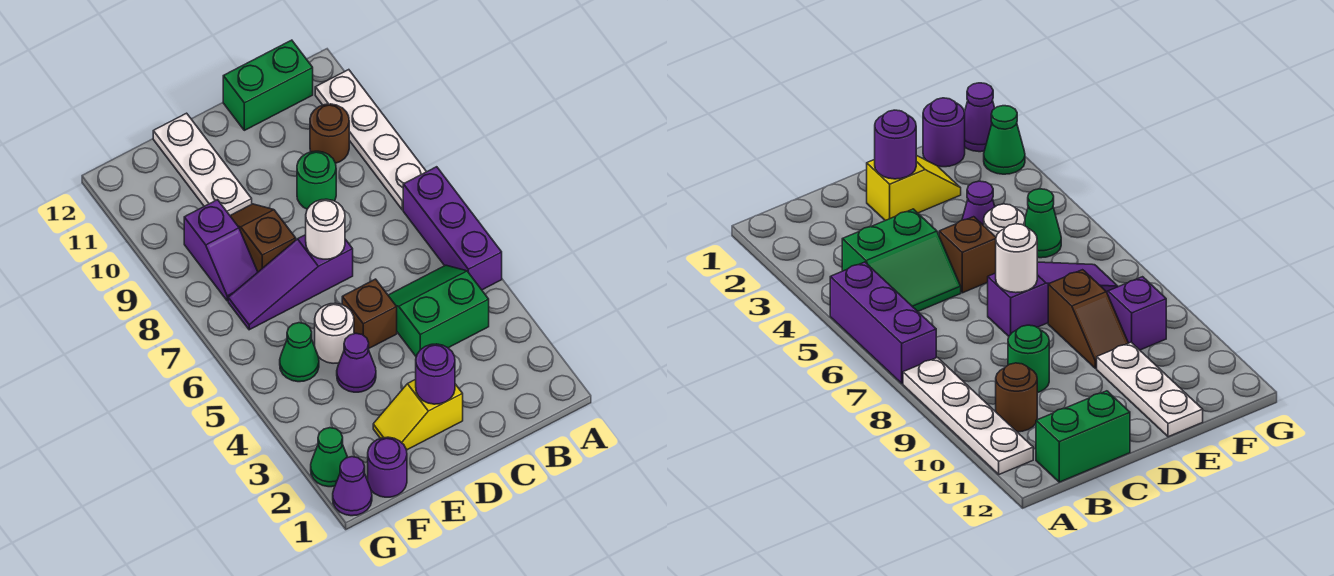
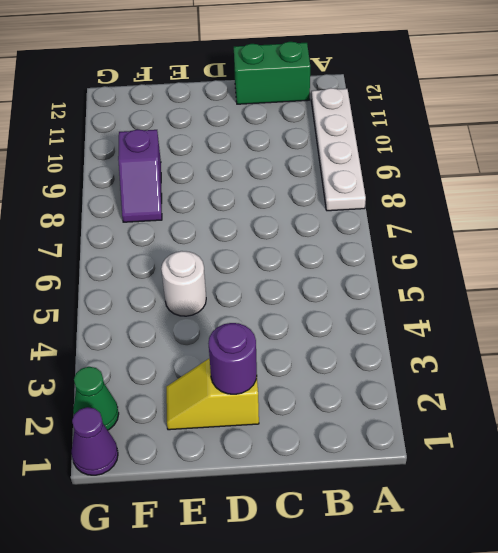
none -> purple 1x3 brick [403,167,502,290]
none -> green 2x2 slope [388,265,489,357]
none -> brown 1x1 round brick [310,104,349,163]

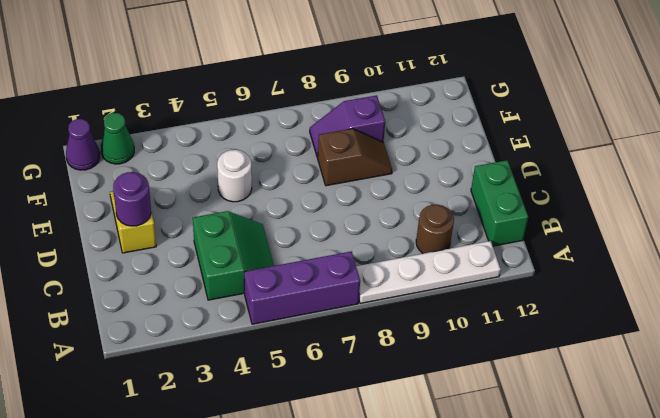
none -> green 1x1 round brick [297,151,336,209]
none -> brown 1x1 brick [342,279,397,348]
none -> purple 1x3 slope [228,235,353,330]

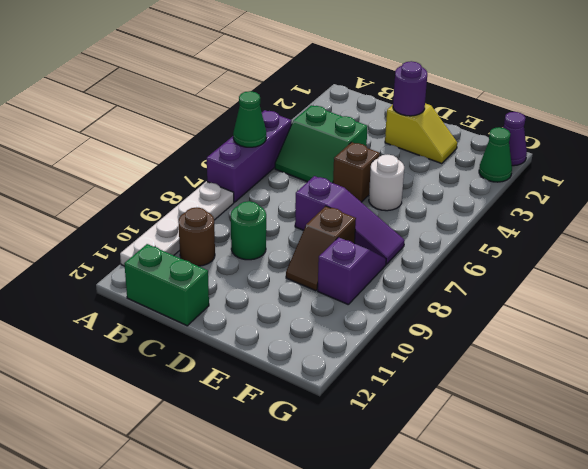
green 1x1 cone [233,91,266,147] -> green 1x1 cone moved to [280,323,319,382]
none -> purple 1x1 cone [337,333,376,392]
none -> white 1x3 plate [153,113,252,215]
none -> purple 1x1 round brick [368,437,407,497]

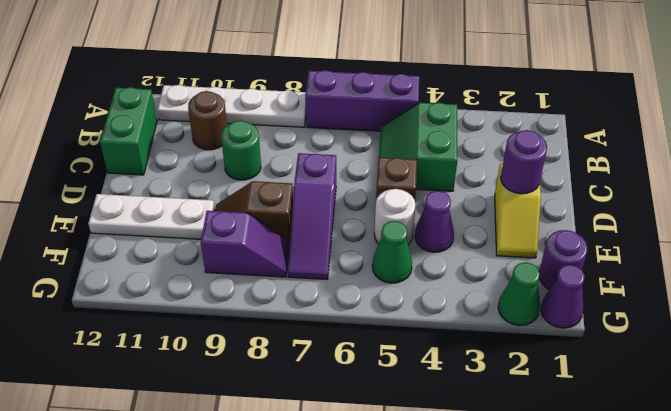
none -> white 1x1 round brick [306,199,345,259]

